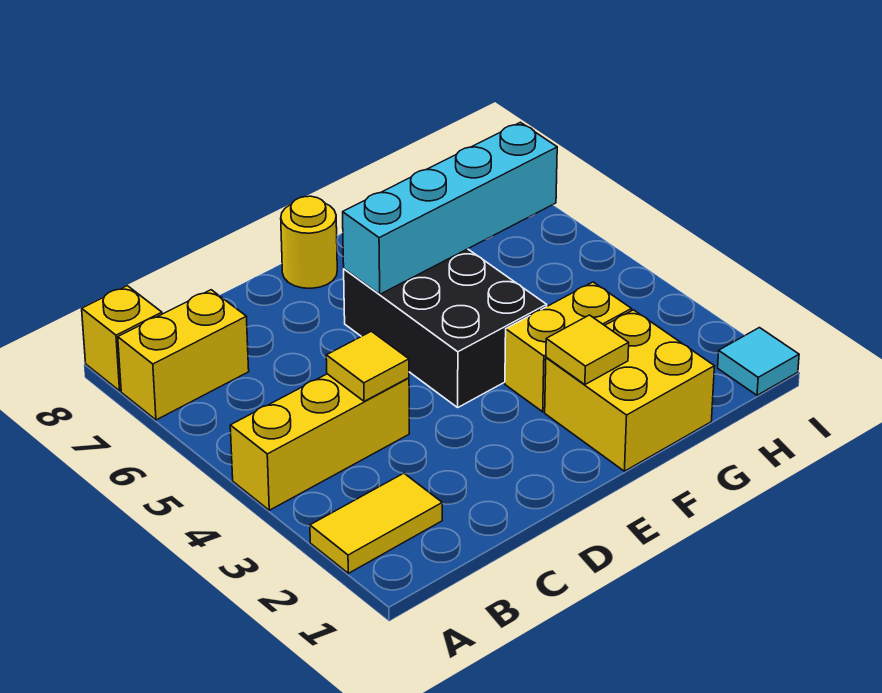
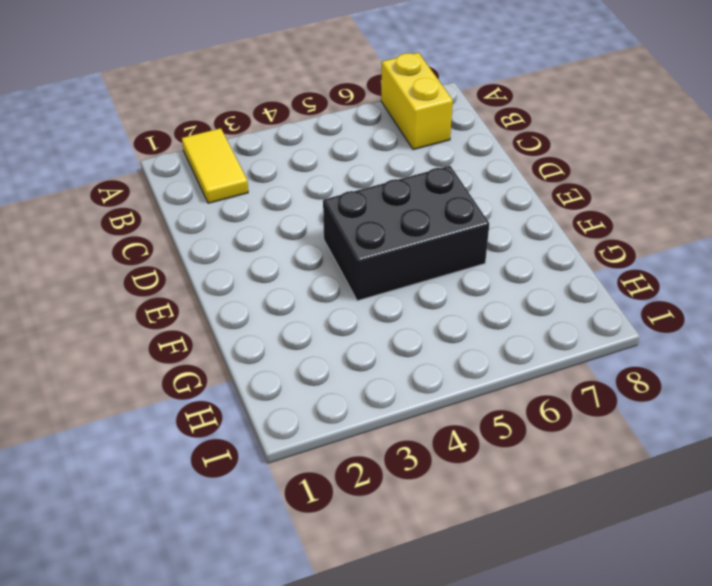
none -> yellow 1x3 brick [230,374,409,510]
none -> yellow 1x1 brick [82,286,162,391]
none -> yellow 1x1 round brick [281,196,337,288]

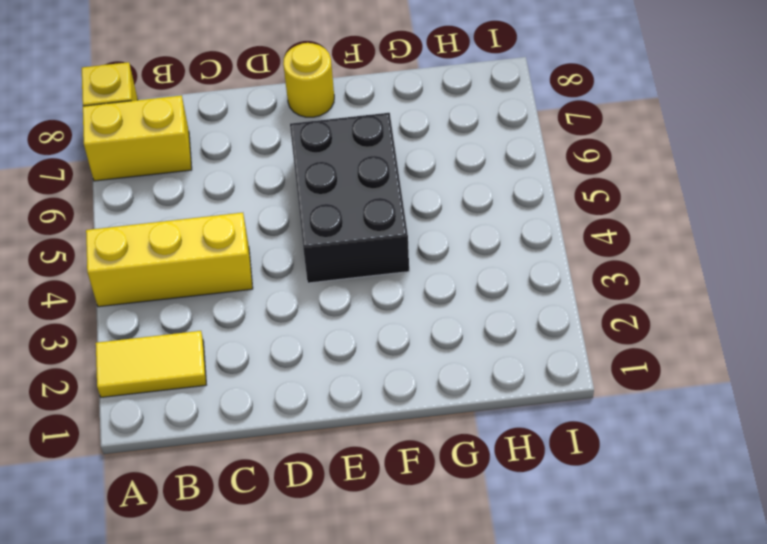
none -> yellow 2x2 brick [545,310,714,471]
none -> yellow 1x2 brick [505,282,631,412]
none -> cyan 1x1 tile [718,328,799,395]

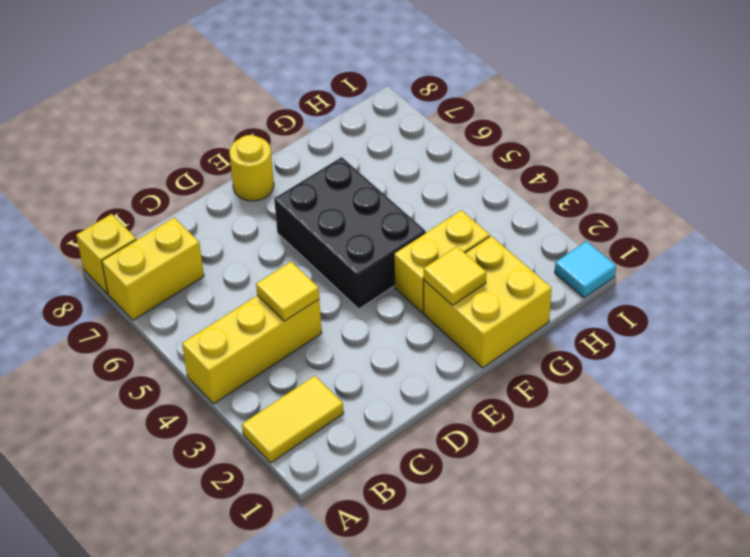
none -> cyan 1x4 brick [343,122,557,294]

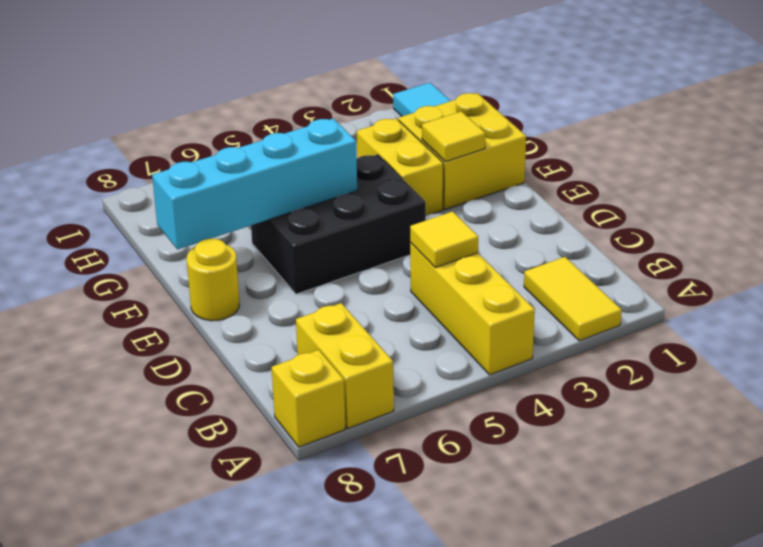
cyan 1x4 brick [152,118,357,249] -> cyan 1x4 brick turned to [343,122,557,294]

